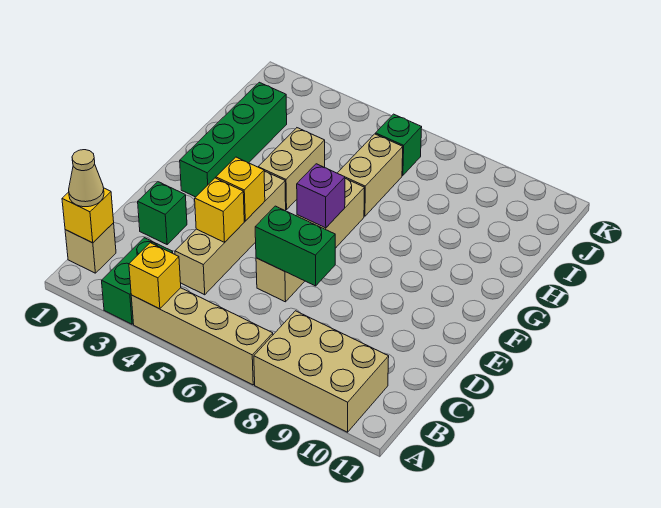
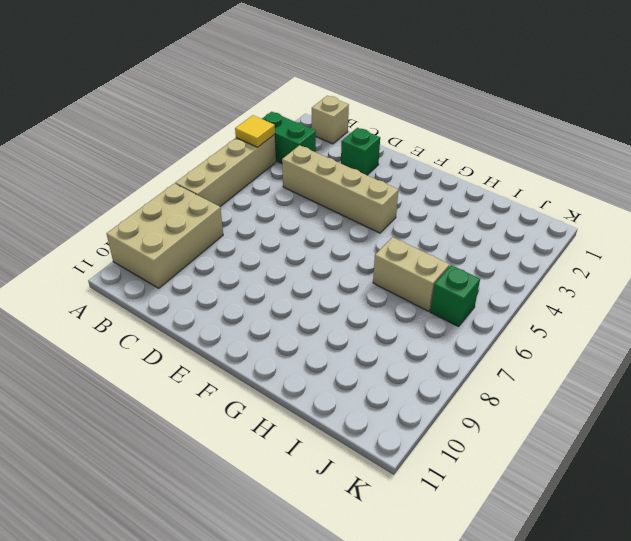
yellow 1x1 tile [235,115,275,147] -> yellow 1x1 brick [129,243,181,309]
none -> tan 1x4 brick [256,179,364,302]
none -> green 1x4 brick [180,82,287,197]
none -> tan 1x2 brick [258,128,325,210]

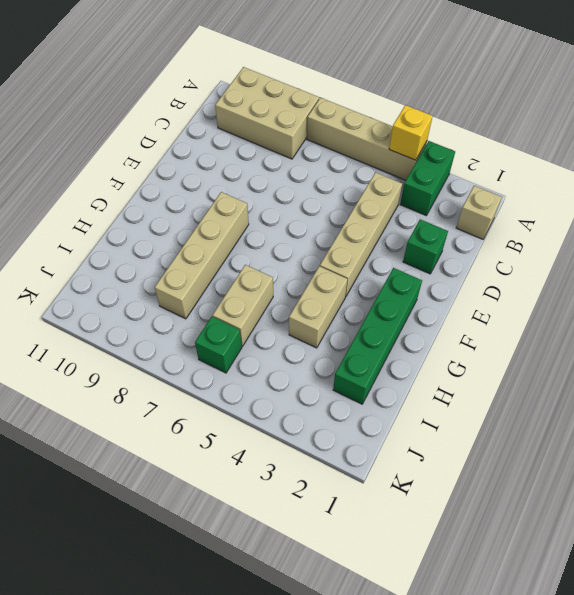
tan 1x4 brick [155,192,249,319] -> tan 1x4 brick moved to [256,179,364,302]
none -> yellow 1x1 brick [62,188,114,243]
none -> yellow 1x1 brick [195,178,244,242]
none -> green 1x2 brick [255,206,335,286]

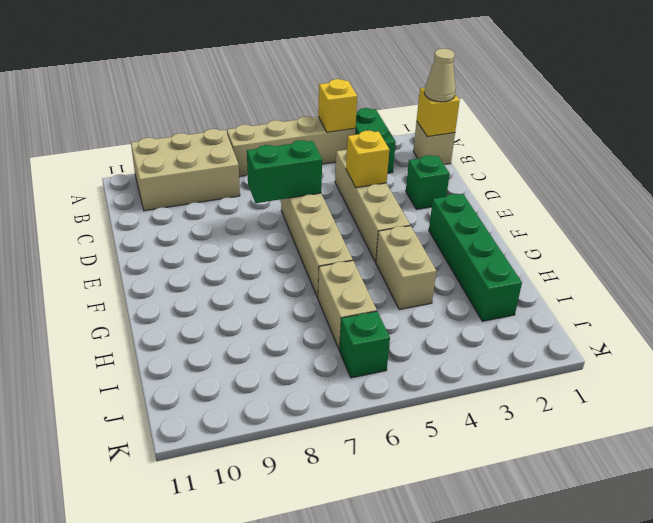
none -> yellow 1x1 brick [216,157,265,221]
none -> purple 1x1 brick [297,164,345,228]

